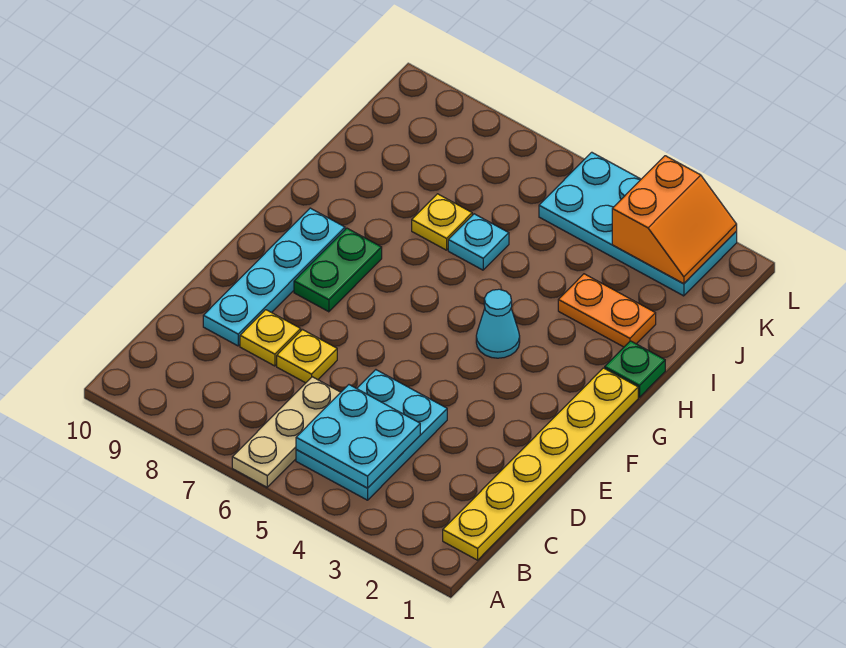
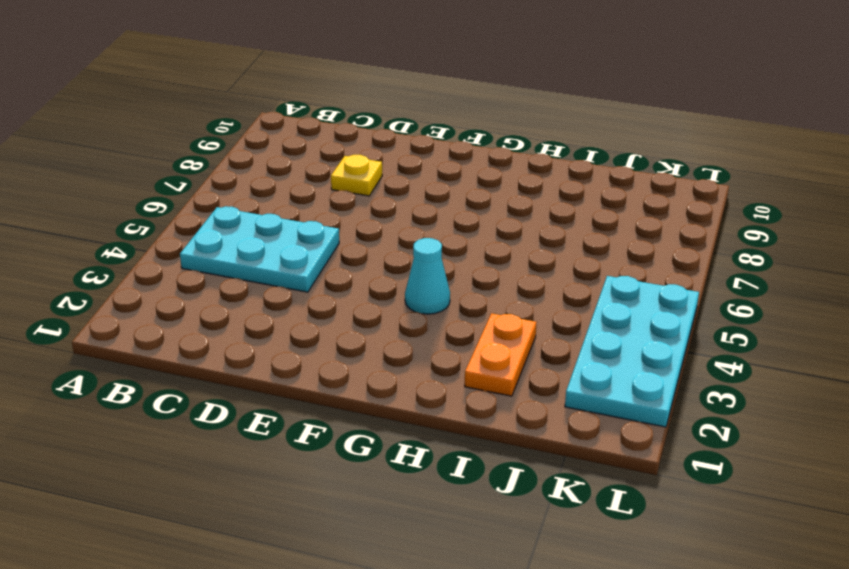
none -> tan 1x3 plate [232,377,341,487]
none -> yellow 1x6 plate [443,368,638,560]
none -> yellow 1x1 plate [277,330,337,383]

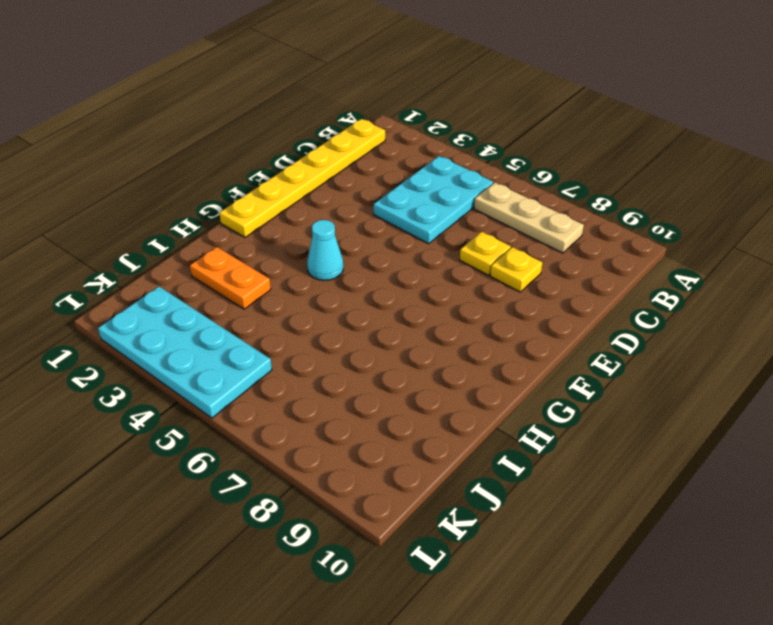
tan 1x3 plate [474,183,584,253] -> tan 1x3 plate turned to [232,377,341,487]
none -> cyan 1x4 plate [203,208,345,346]
none -> green 1x2 plate [294,228,382,312]
none -> green 1x1 plate [605,341,665,397]

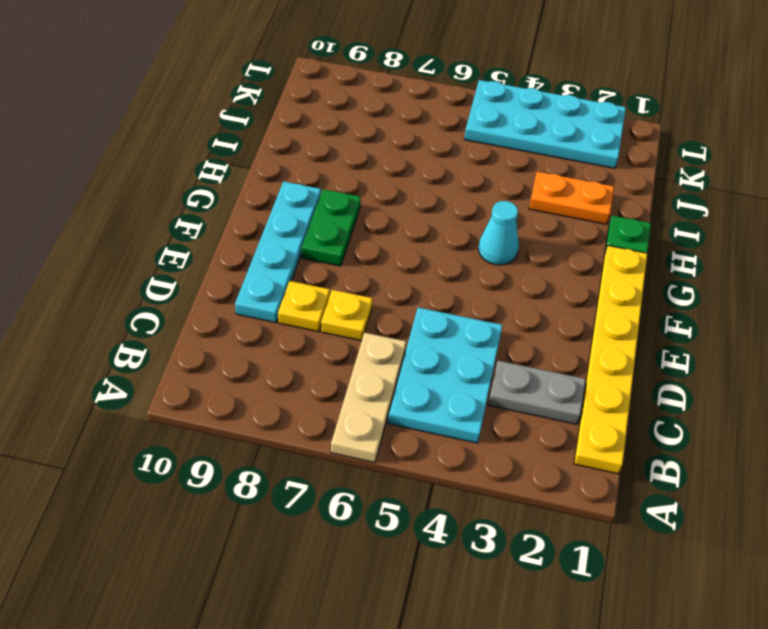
grey 1x2 plate [488,361,586,424] -> none
none -> cyan 1x1 plate [448,214,509,270]
none -> yellow 1x1 plate [412,194,472,250]
none -> cyan 2x2 plate [296,385,420,488]

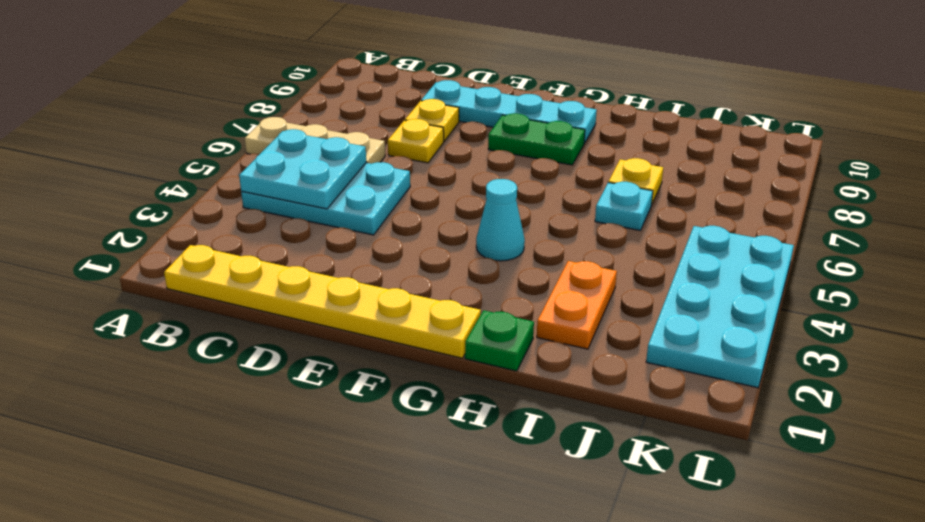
none -> orange 2x2 slope [612,156,737,284]

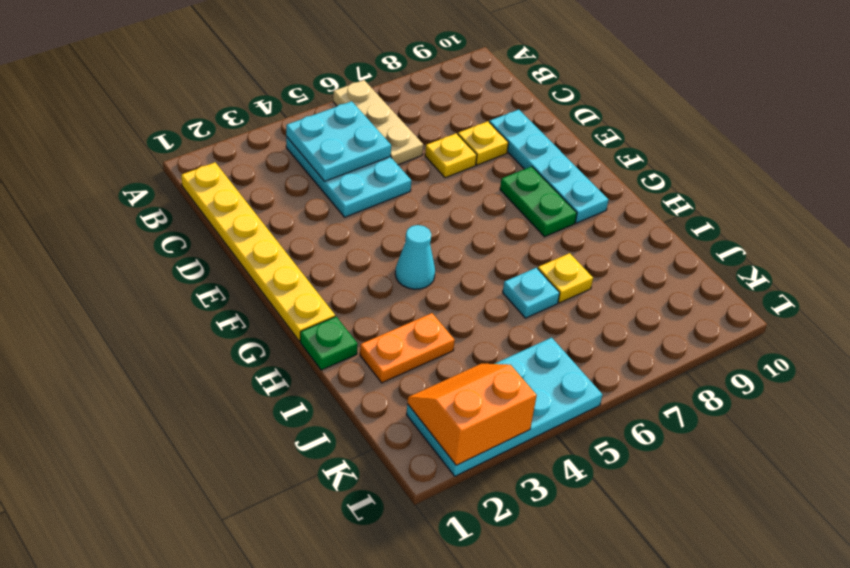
orange 2x2 slope [408,364,537,465] -> orange 2x2 slope turned to [612,156,737,284]

